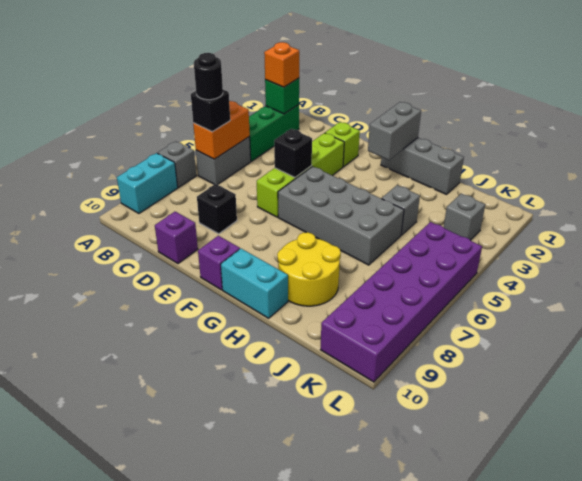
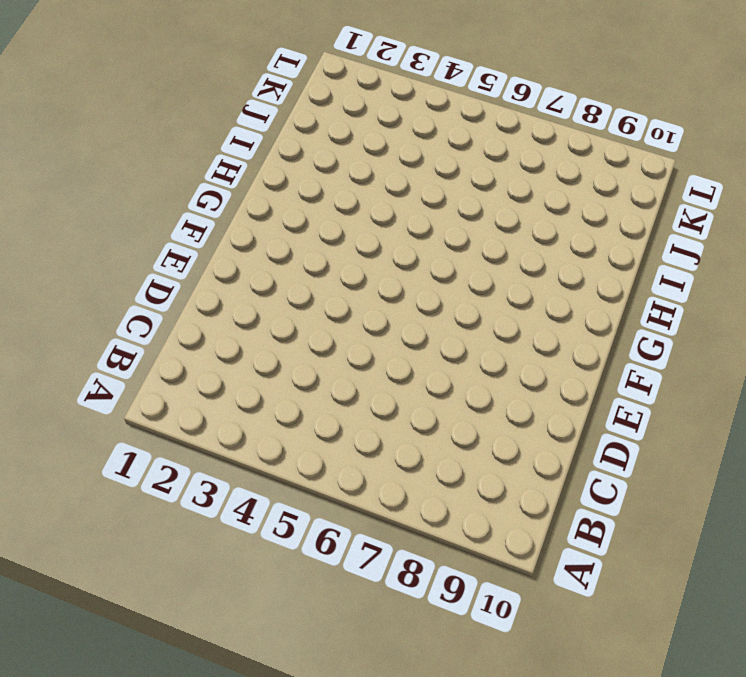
none -> grey 1x1 brick [158,141,196,188]
none -> cyan 1x2 brick [117,153,178,213]
none -> green 1x3 brick [249,105,299,161]

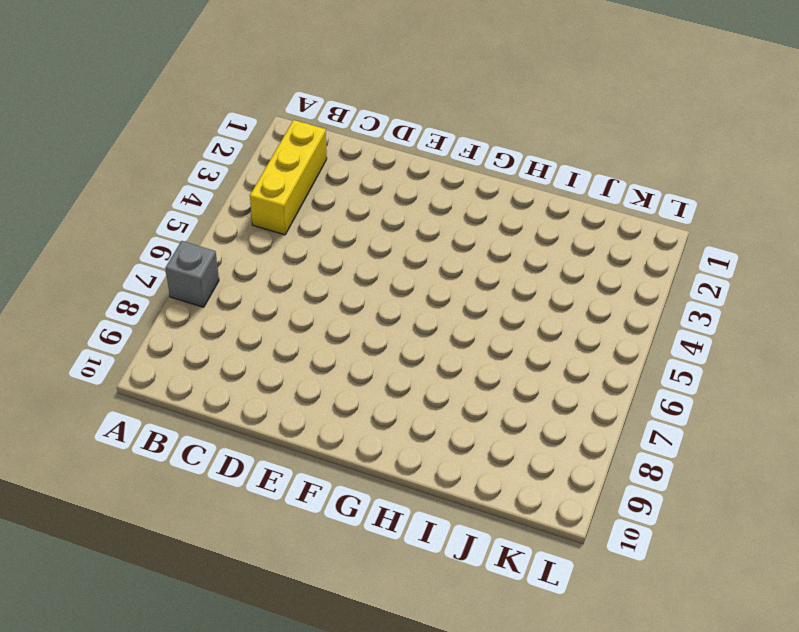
yellow 1x3 brick [250,120,327,235] -> green 1x3 brick [249,105,299,161]
none -> cyan 1x2 brick [117,153,178,213]
none -> grey 1x2 brick [196,137,251,185]
none -> black 1x1 brick [197,184,237,234]

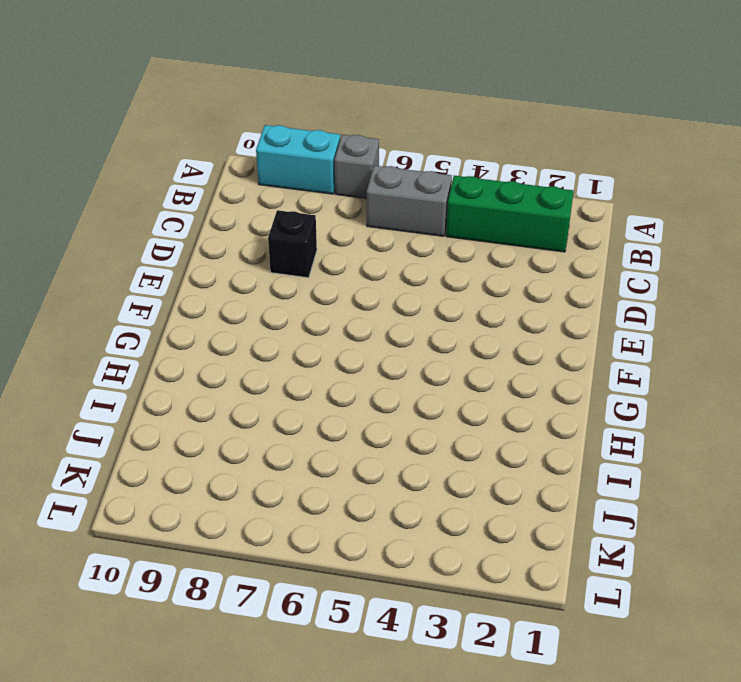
none -> purple 1x1 brick [155,212,198,264]
none -> lime 1x1 brick [325,122,360,167]
none -> lime 1x4 brick [257,133,344,217]

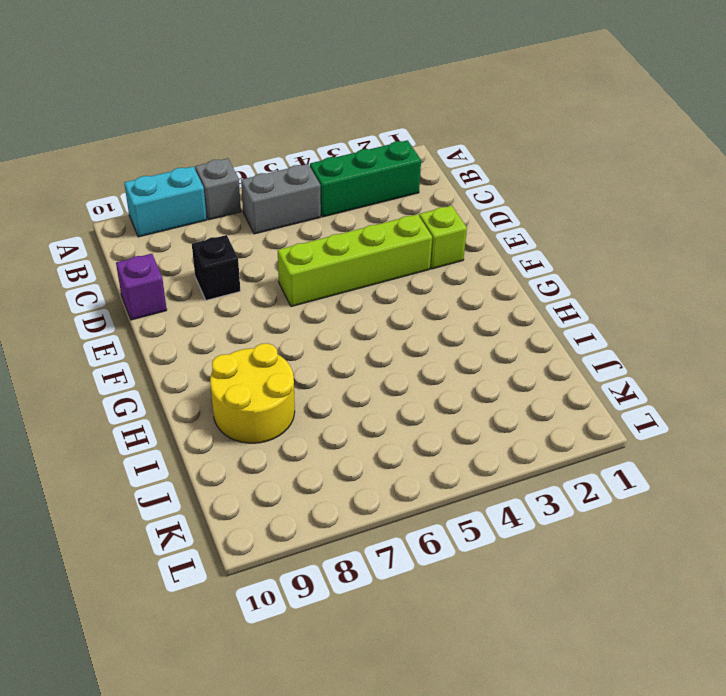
none -> grey 2x4 brick [278,166,404,265]
none -> purple 1x1 brick [198,236,240,290]
none -> grey 1x3 brick [381,138,464,194]

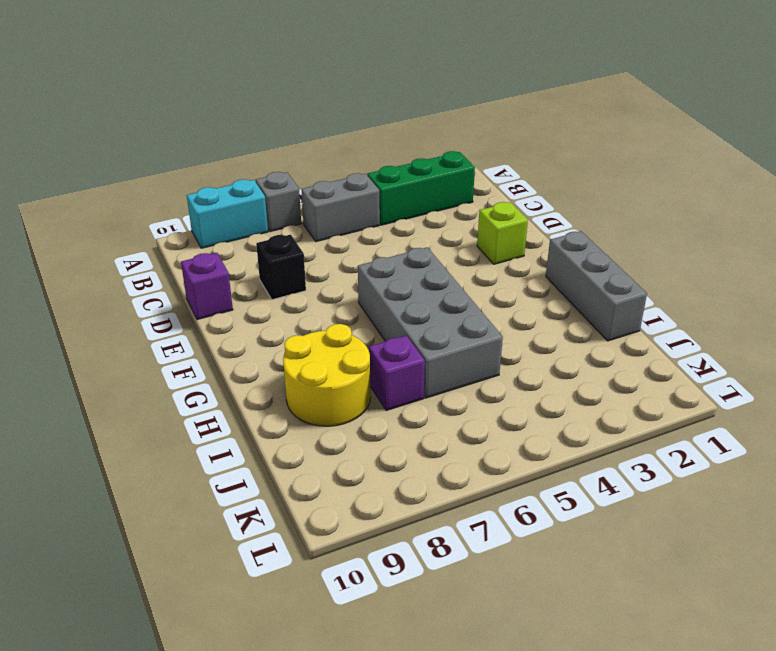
purple 1x1 brick [369,336,425,411] -> purple 1x1 brick moved to [198,236,240,290]
none -> lime 1x4 brick [257,133,344,217]
none -> cyan 1x2 brick [221,249,288,318]
none -> grey 1x1 brick [382,185,420,235]

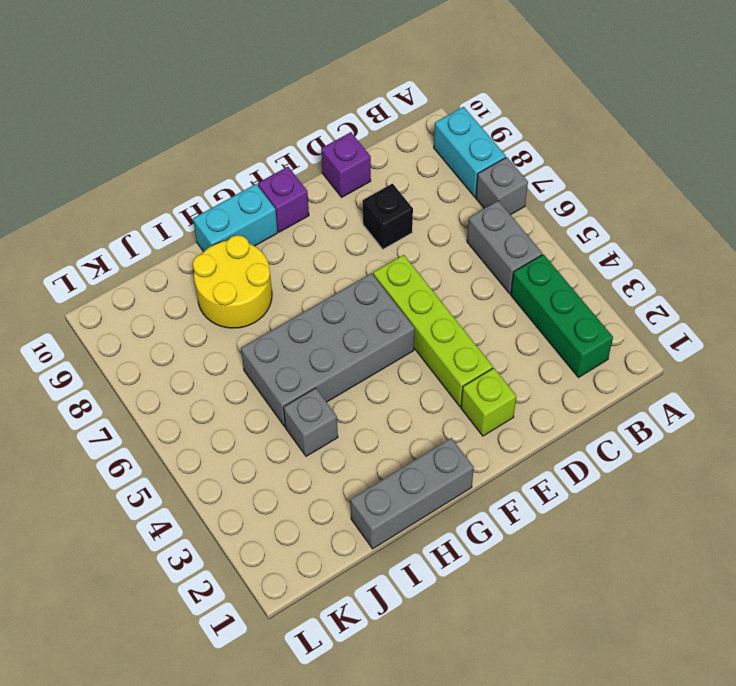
none -> grey 1x1 brick [444,194,485,240]
none -> purple 2x6 brick [320,222,482,382]
none -> green 1x1 brick [265,78,299,114]

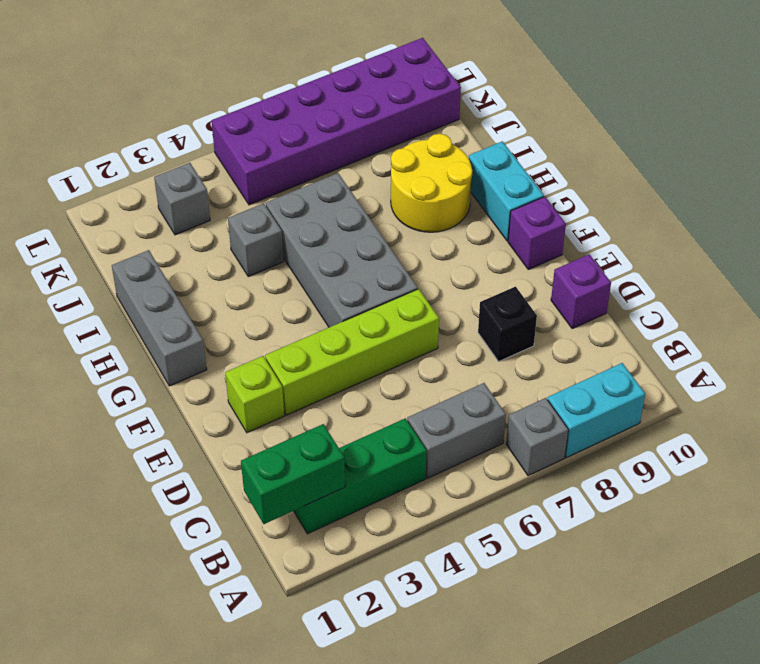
green 1x2 brick [241,424,345,524] -> green 1x1 brick [265,78,299,114]
none -> orange 1x2 brick [193,101,250,159]
none -> black 1x1 brick [274,129,312,177]
none -> grey 1x2 brick [368,102,421,160]

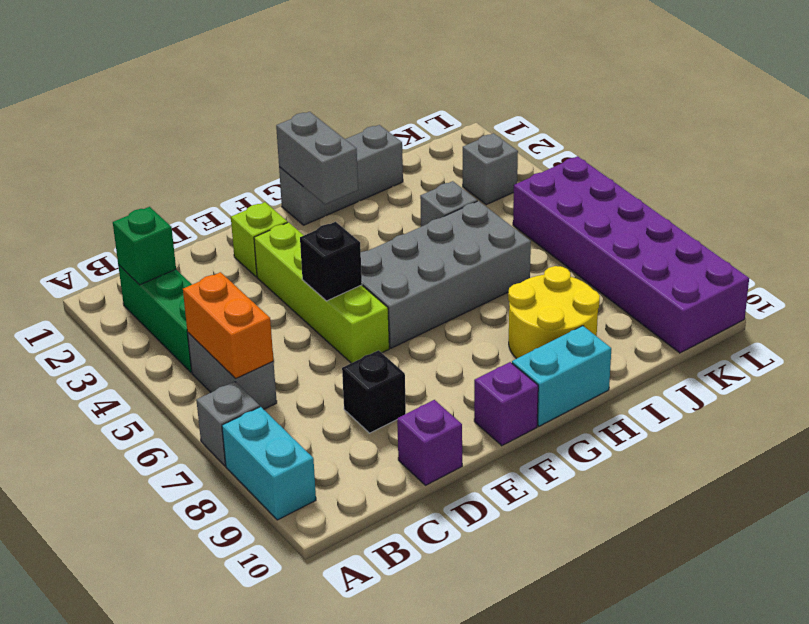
none -> orange 1x1 brick [264,42,299,87]
none -> black 1x1 brick [191,90,230,132]
none -> black 1x1 round brick [194,53,223,100]

